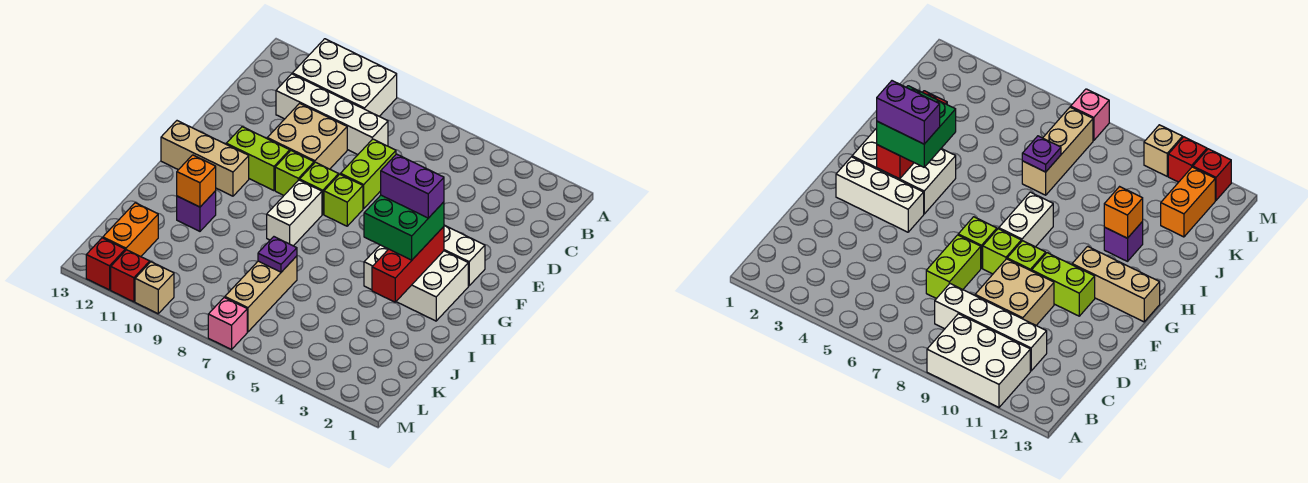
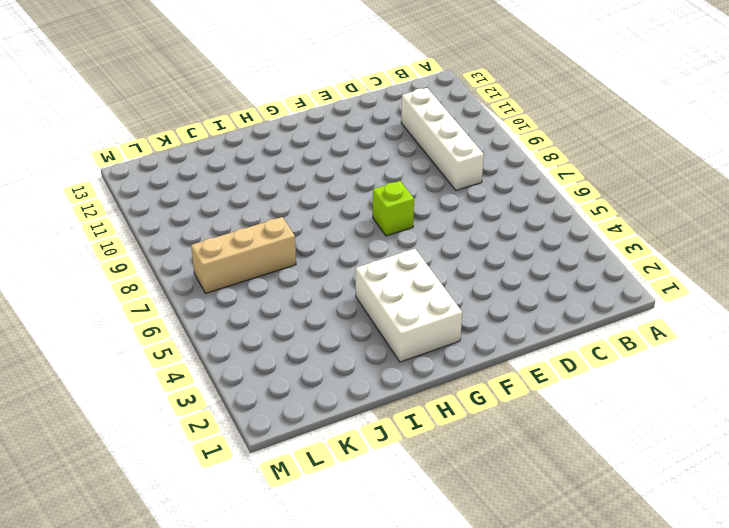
none -> white 2x3 brick [292,39,397,116]
none -> lime 1x2 brick [341,139,396,209]
none -> tan 2x2 brick [267,103,347,169]

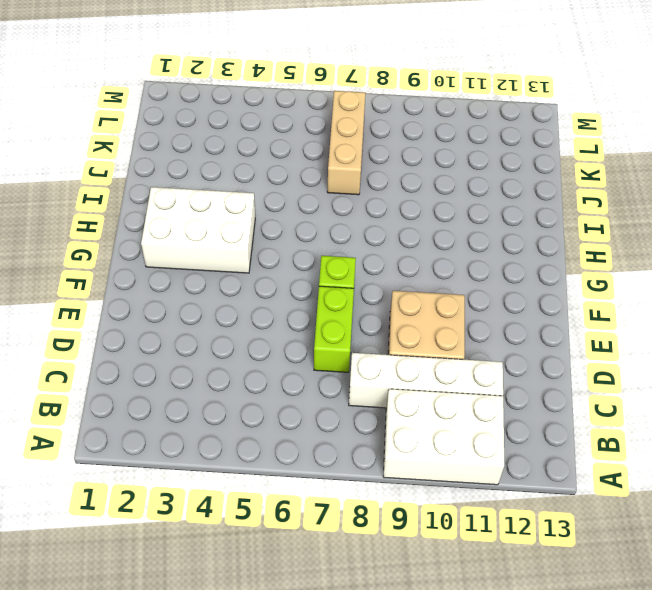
none -> white 1x3 brick [444,225,485,286]
none -> lime 1x1 brick [300,162,339,214]
none -> lime 1x1 brick [275,151,314,195]

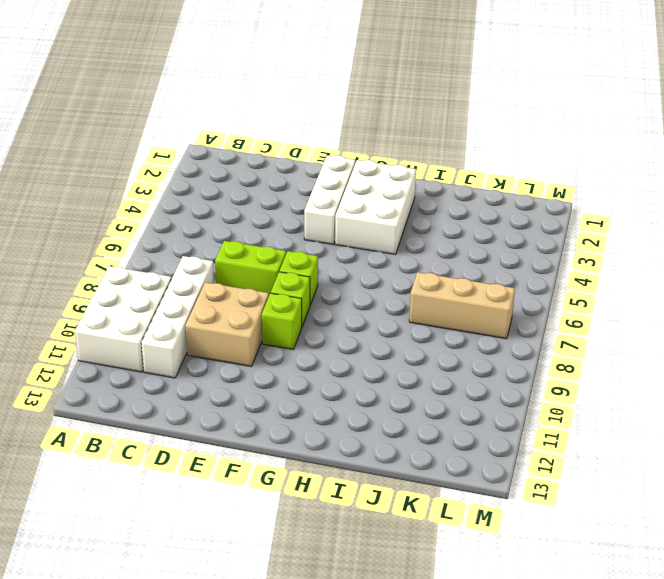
none -> lime 1x2 brick [226,127,290,191]
none -> white 1x2 brick [267,180,322,246]
none -> tan 1x3 brick [161,121,249,196]

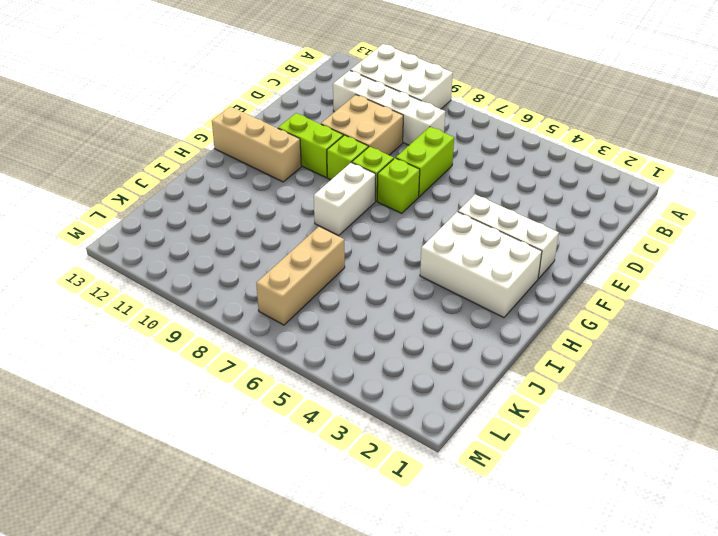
none -> purple 1x1 brick [177,191,216,231]
none -> orange 1x2 brick [103,203,158,257]
none -> pink 1x1 brick [208,298,247,349]

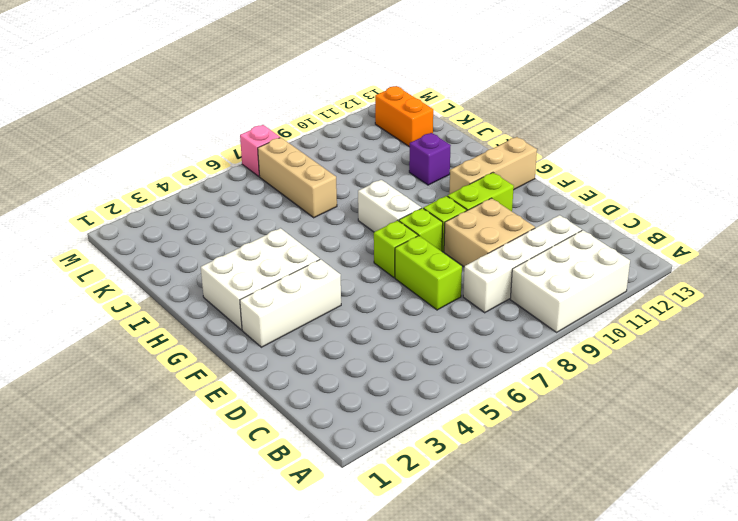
none -> tan 1x1 brick [135,262,174,314]
none -> red 1x1 brick [111,250,150,302]
none -> red 1x1 brick [86,238,125,290]

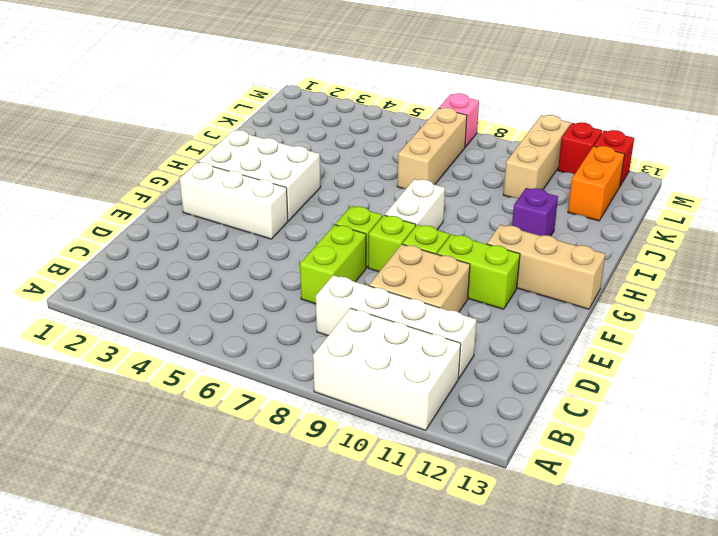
tan 1x3 brick [503,115,570,198] -> tan 1x1 brick [135,262,174,314]
none -> red 1x3 brick [372,227,444,302]
none -> orange 1x1 brick [177,155,216,207]
none -> purple 1x1 plate [258,237,297,272]

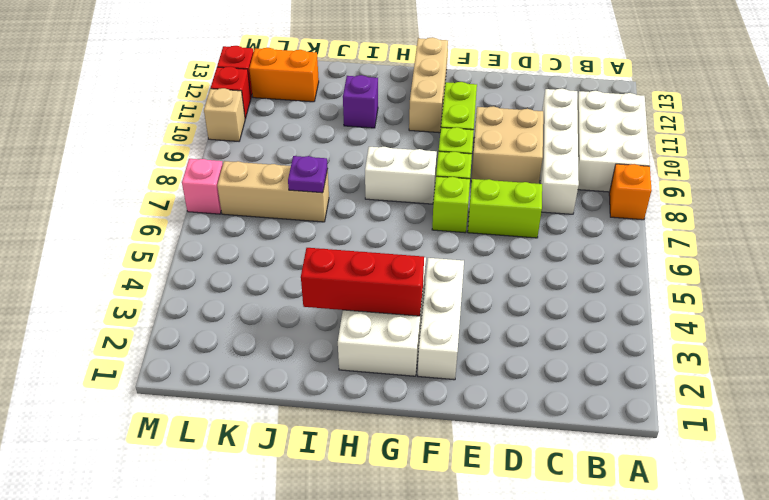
orange 1x1 brick [609,164,652,220] -> orange 1x1 brick moved to [177,155,216,207]
none -> green 2x2 brick [364,195,444,260]
none -> purple 1x2 brick [381,154,444,218]

